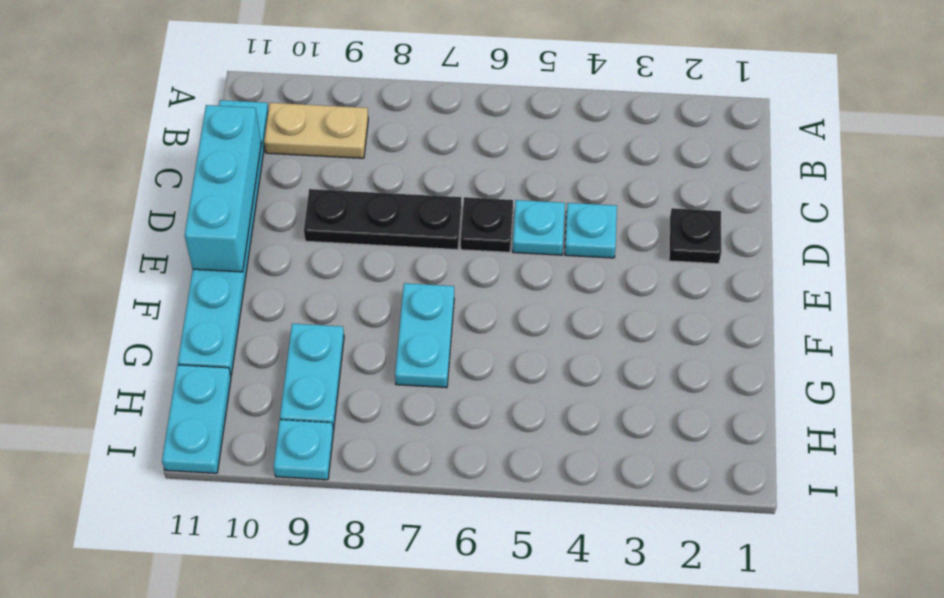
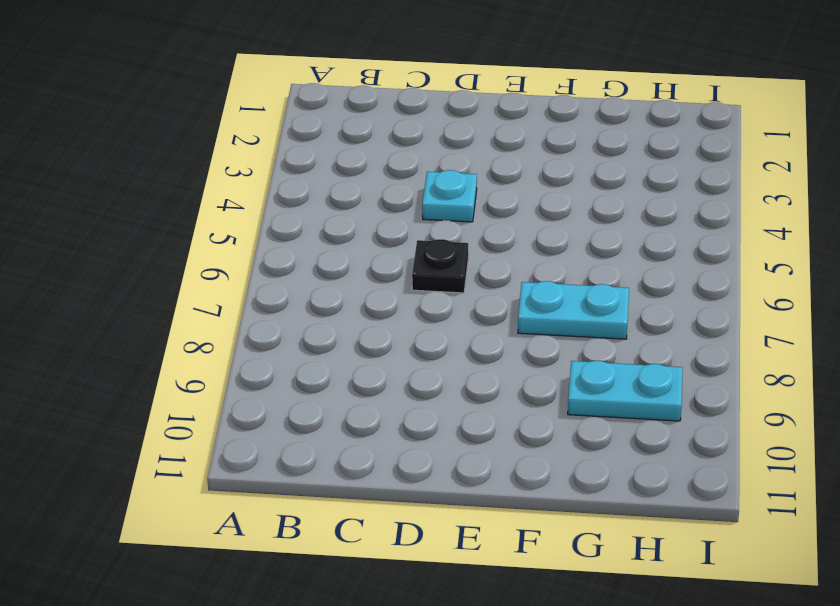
none -> tan 1x2 plate [264,103,368,158]
none -> cyan 1x6 plate [178,100,269,375]
none -> black 1x1 plate [669,208,721,264]

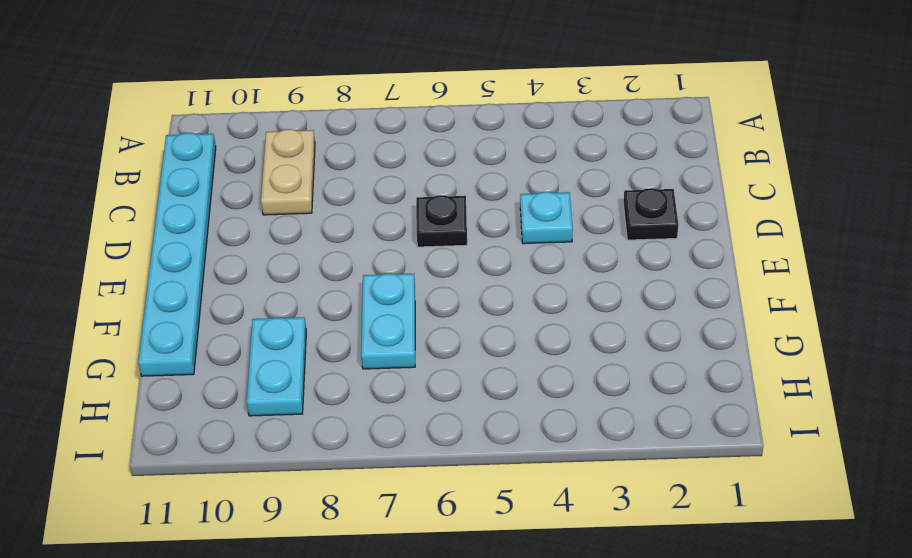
tan 1x2 plate [261,129,315,215] -> tan 1x2 plate turned to [264,103,368,158]
none -> cyan 1x1 plate [513,200,565,255]
none -> black 1x3 plate [304,189,461,250]
none -> cyan 1x2 plate [162,365,231,473]

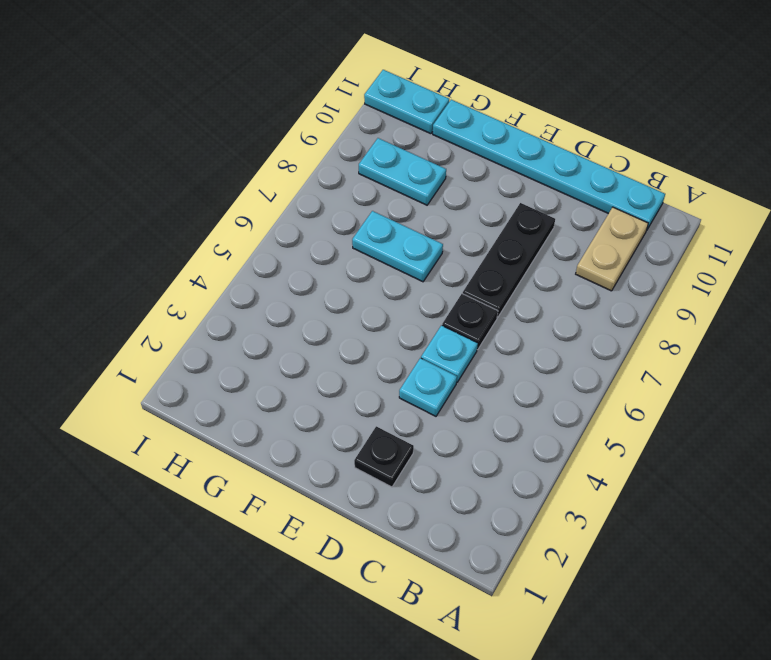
none -> cyan 1x1 plate [274,420,334,480]
none -> cyan 1x3 brick [184,105,261,272]

